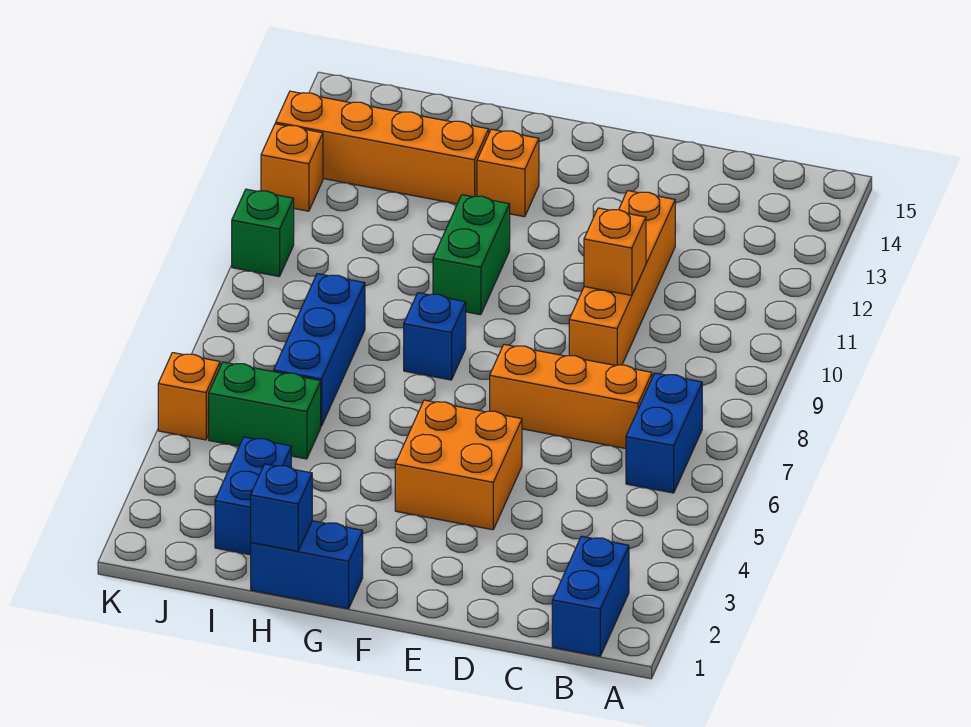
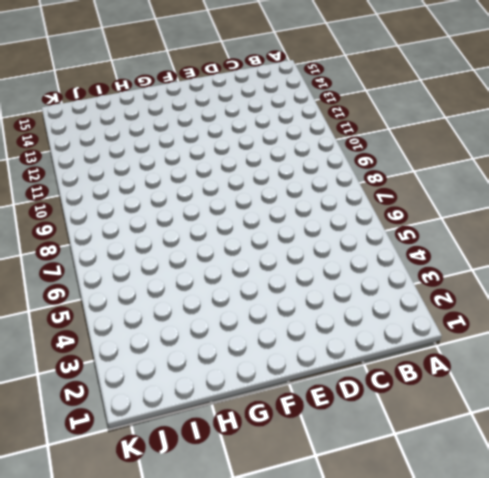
none -> blue 1x2 brick [552,536,629,656]
none -> blue 1x2 brick [626,373,702,493]
none -> orange 1x3 brick [490,344,652,449]

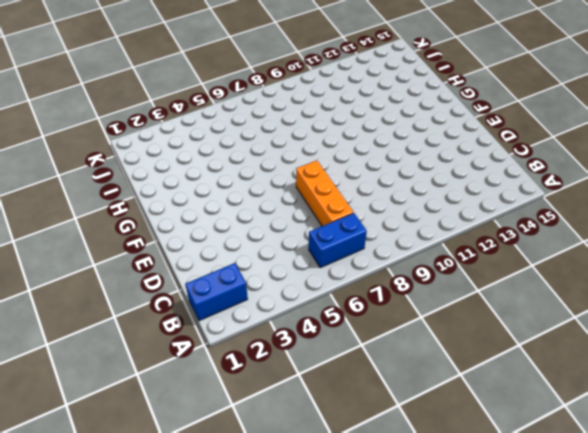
none -> orange 1x4 brick [569,191,675,366]
none -> orange 2x2 brick [395,400,522,530]
none -> blue 1x2 brick [251,521,363,609]

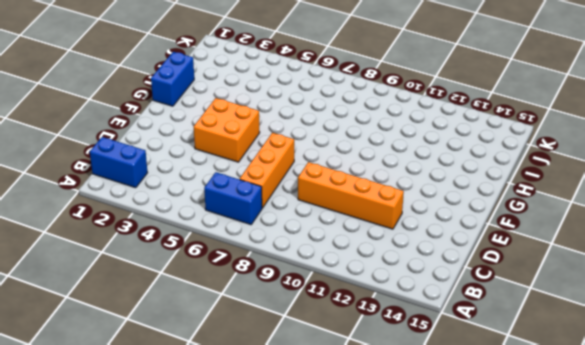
none -> blue 1x1 brick [404,293,466,380]
none -> green 1x2 brick [433,195,510,315]
none -> orange 1x1 brick [477,129,539,217]

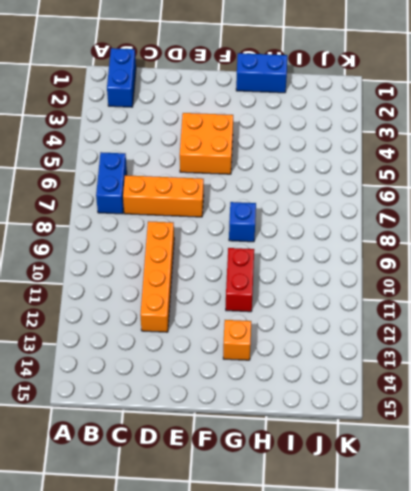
red 1x2 brick [226,248,254,312] -> green 1x2 brick [433,195,510,315]
none -> orange 1x4 brick [276,91,489,204]
none -> blue 1x2 brick [215,437,291,555]
none -> green 1x2 brick [209,362,321,459]

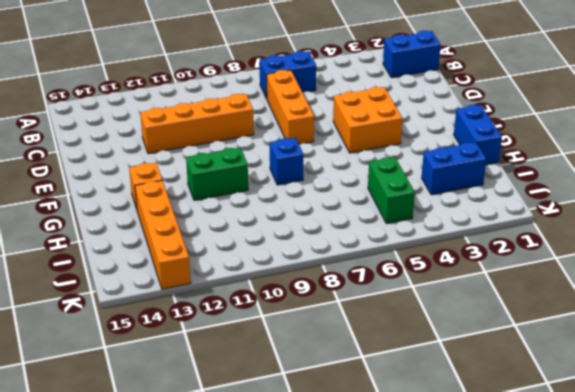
none -> blue 1x3 brick [274,274,365,426]
none -> orange 1x1 brick [158,353,220,440]
none -> green 1x1 brick [232,189,294,276]

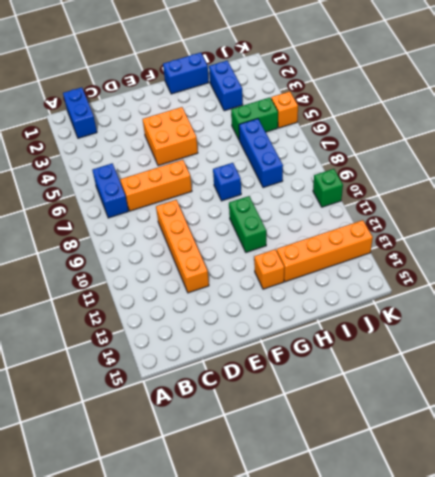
none -> orange 1x1 brick [261,124,323,211]
none -> orange 1x1 brick [584,208,646,295]
none -> blue 1x1 brick [251,464,312,551]

